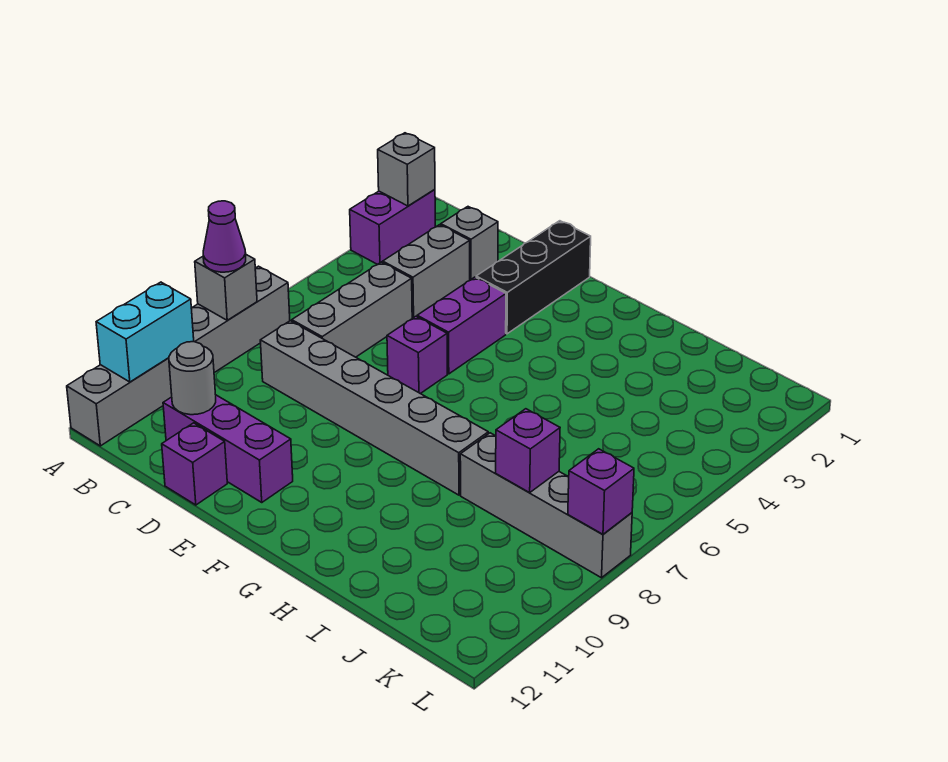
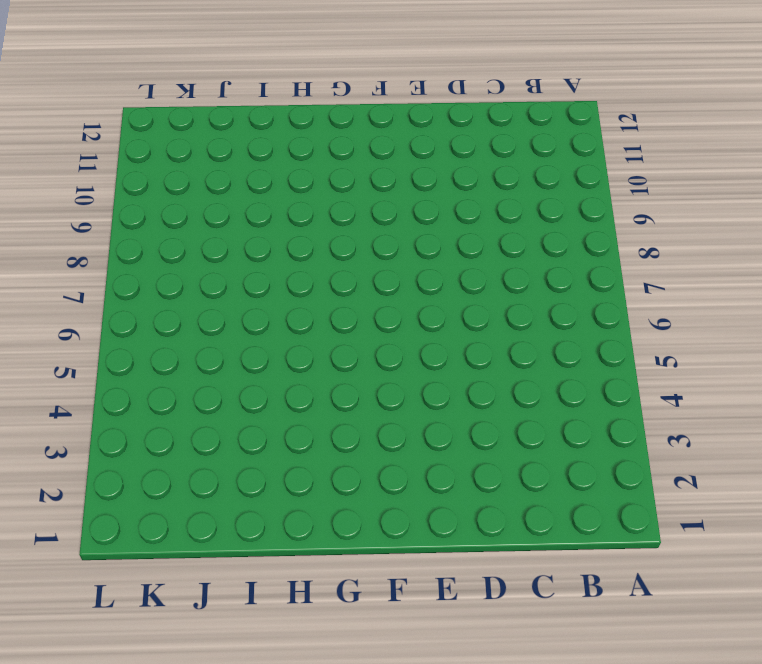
none -> purple 1x2 brick [350,190,435,264]
none -> grey 1x6 brick [67,266,290,446]
none -> grey 1x1 brick [441,207,498,280]

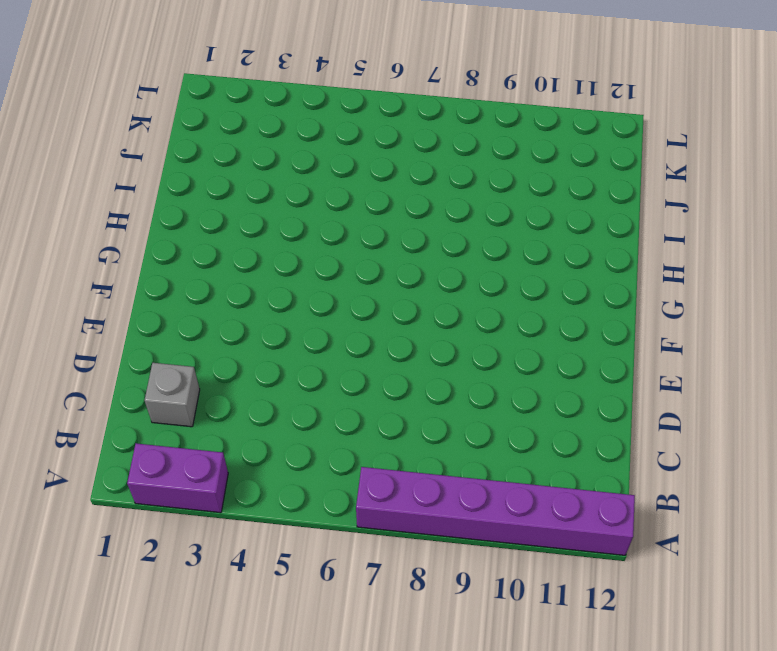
purple 1x6 brick [356,467,635,555] -> grey 1x6 brick [67,266,290,446]
none -> grey 1x2 brick [383,225,470,318]
none -> grey 1x3 brick [292,262,412,357]
none -> grey 1x6 brick [260,321,488,495]

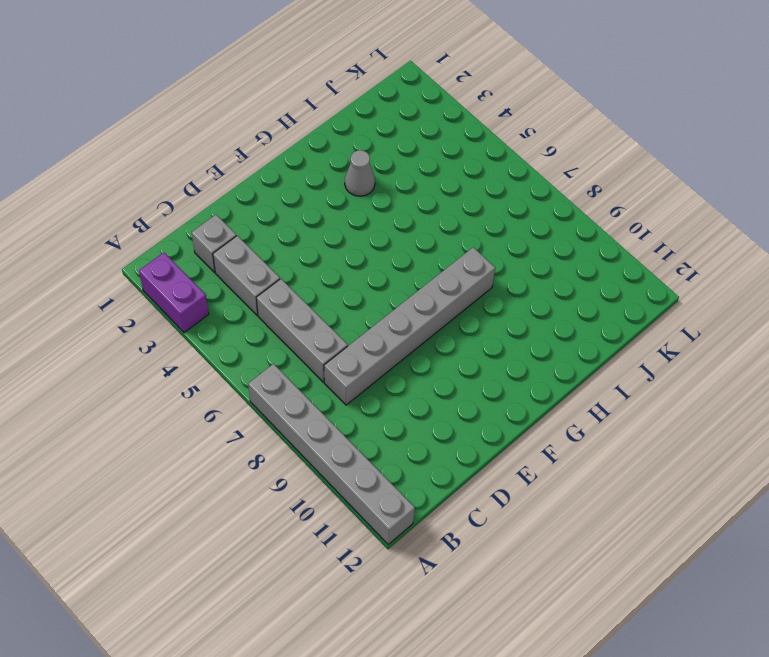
grey 1x1 cone [345,150,375,196] -> none
none -> purple 1x3 brick [163,395,293,502]
none -> purple 1x1 brick [162,423,227,505]
none -> black 1x3 brick [476,221,591,334]

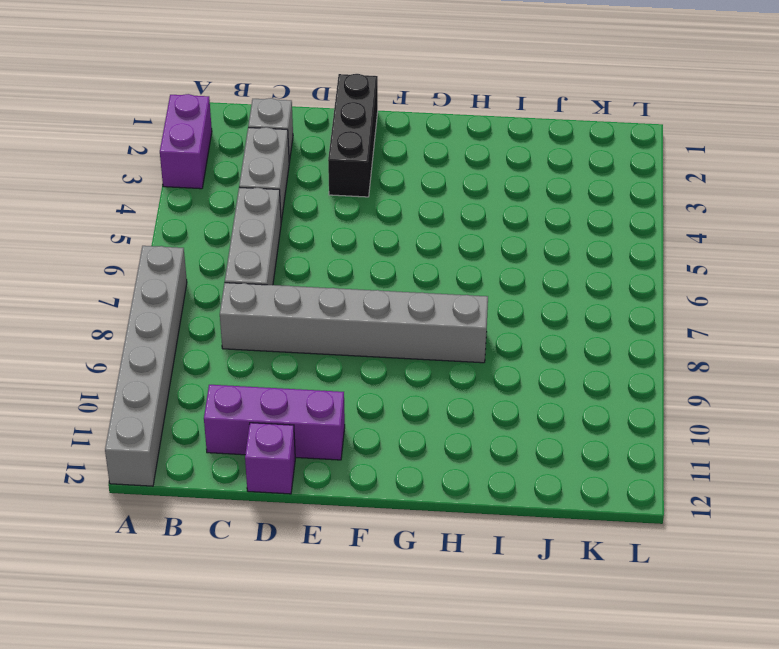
none -> purple 1x2 brick [417,277,506,374]
none -> purple 1x1 brick [387,316,447,394]
none -> grey 1x4 brick [460,433,632,578]

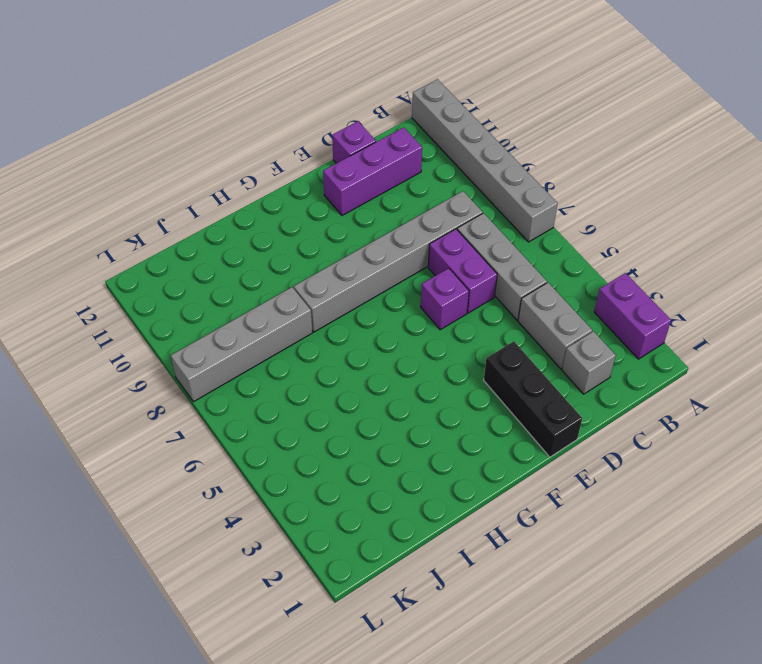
purple 1x2 brick [428,229,497,313] -> purple 1x2 brick moved to [417,277,506,374]
none -> grey 1x1 brick [378,133,435,206]
none -> grey 1x1 brick [195,255,257,320]
none -> cyan 1x2 brick [96,282,194,382]

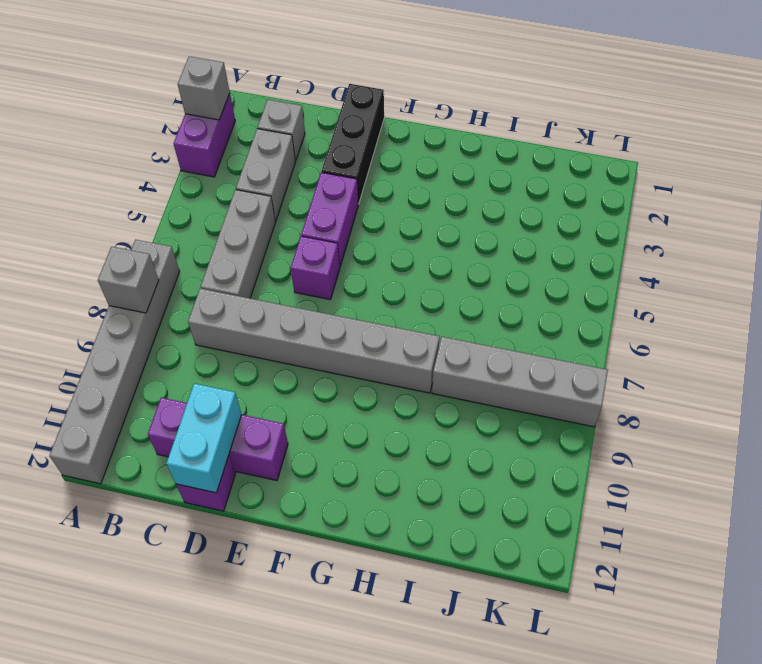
cyan 1x2 brick [166,384,242,493] -> cyan 1x2 brick moved to [96,282,194,382]
none -> grey 1x1 round brick [169,342,216,415]
none -> purple 1x1 brick [496,409,560,492]
none -> purple 1x1 brick [568,449,634,534]

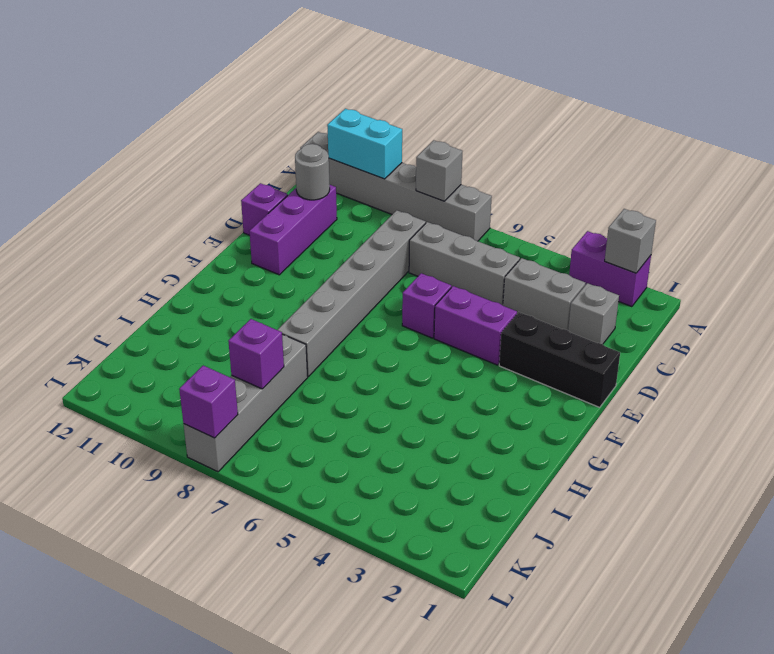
none -> purple 1x1 cone [203,201,246,272]

